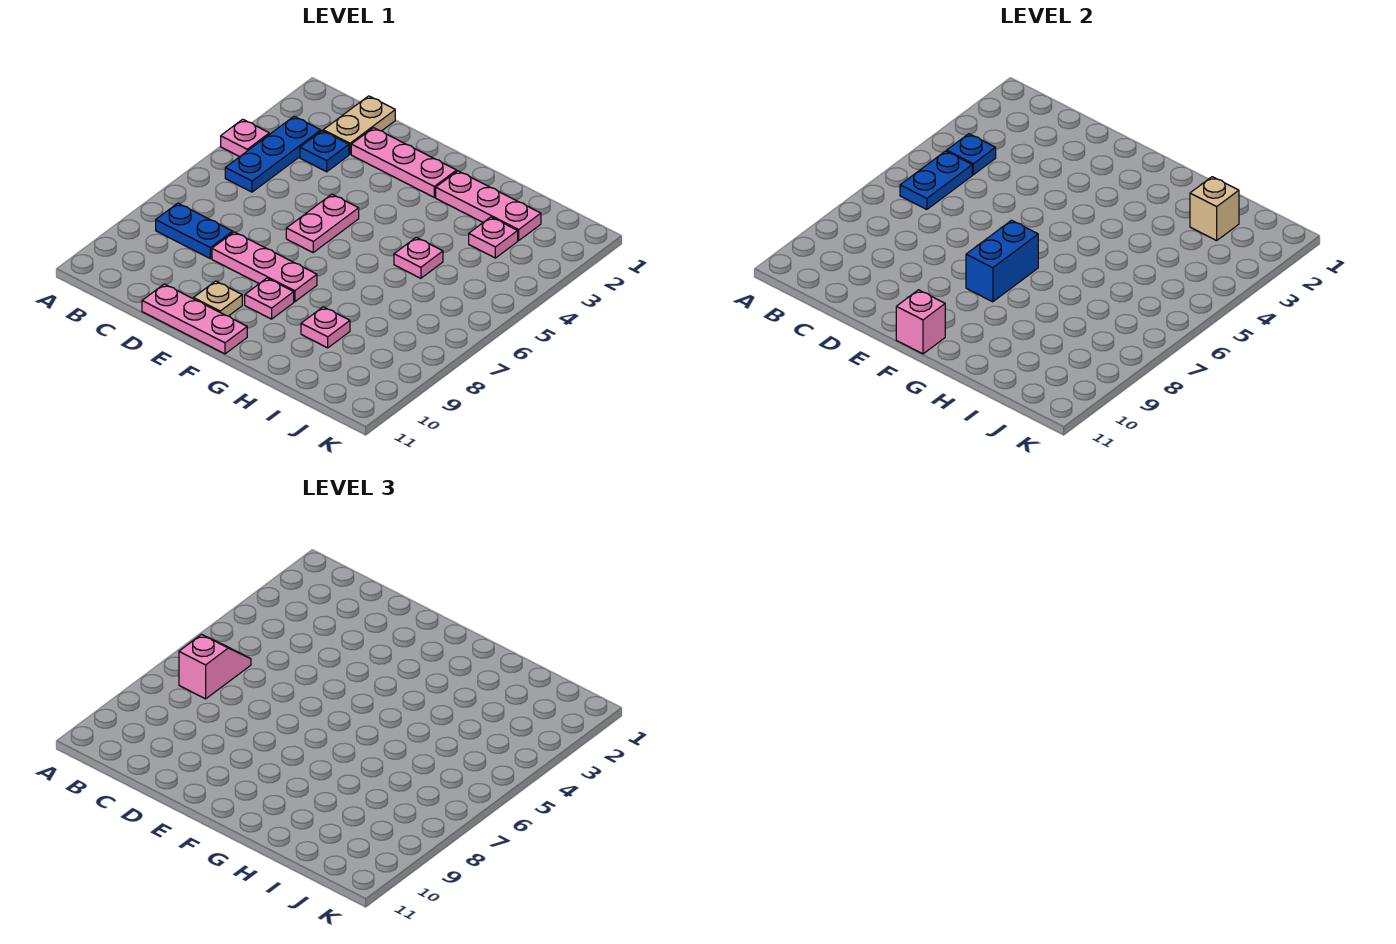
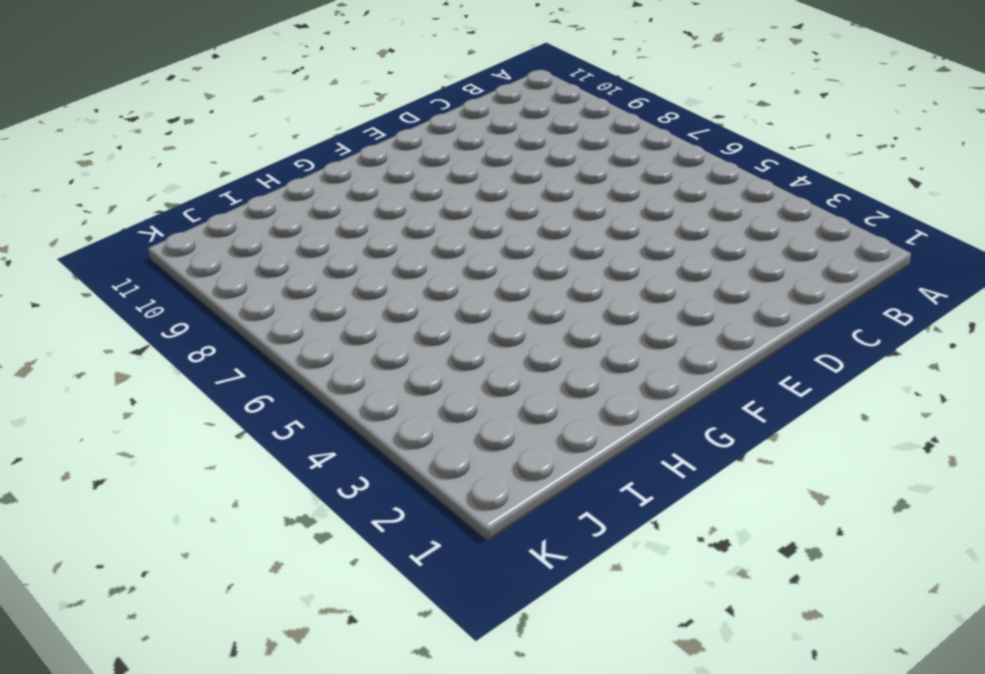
none -> pink 1x1 plate [221,119,269,157]
none -> blue 1x3 plate [225,116,321,192]
none -> blue 1x2 plate [156,203,233,259]

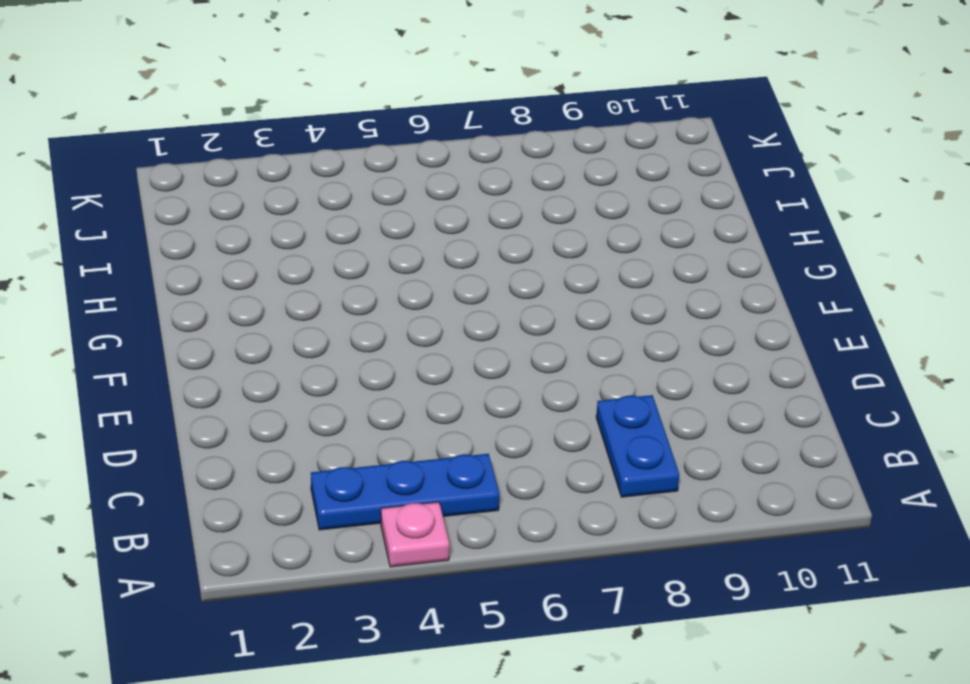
none -> tan 1x2 plate [323,96,395,154]
none -> blue 1x1 plate [300,131,349,172]
none -> pink 1x3 plate [351,128,457,197]

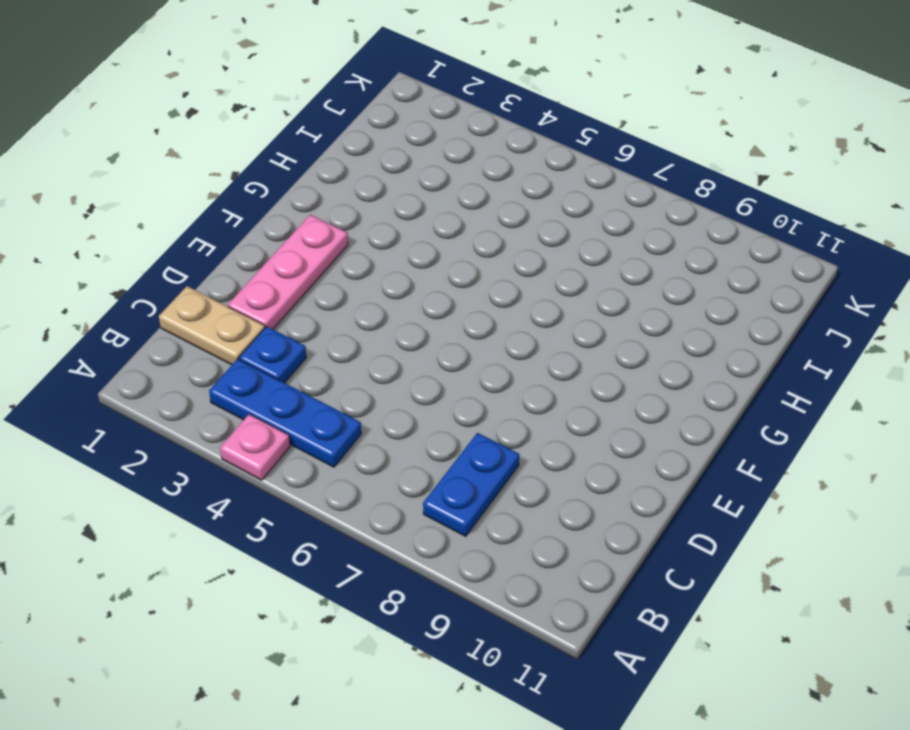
none -> pink 1x3 plate [212,232,317,302]
none -> pink 1x3 plate [142,284,247,354]
none -> pink 1x2 plate [286,194,359,252]

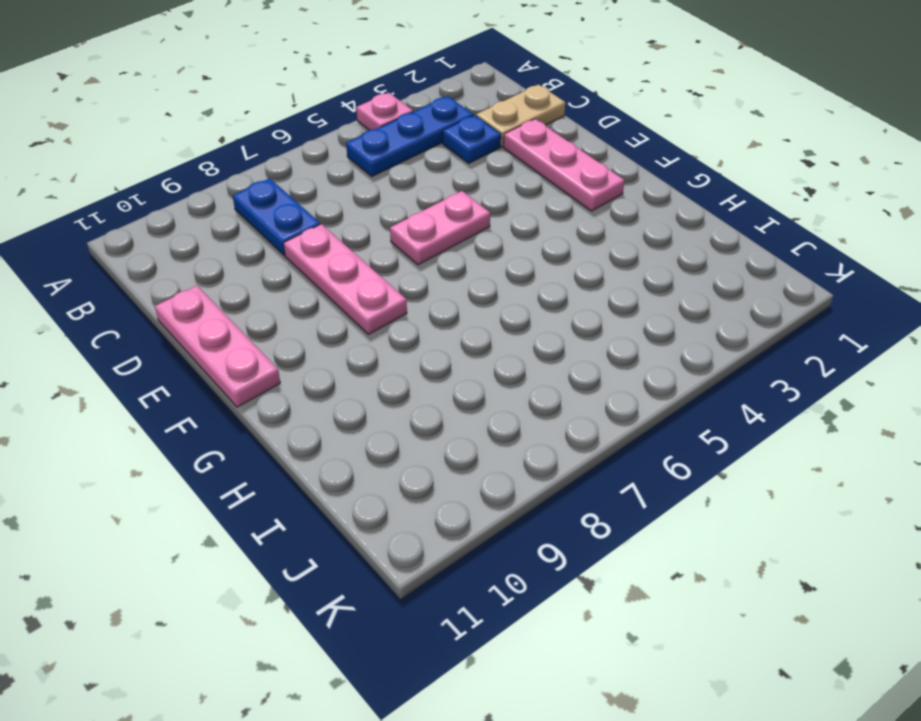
none -> tan 1x1 plate [193,281,242,316]
none -> pink 1x1 plate [245,278,294,319]
none -> pink 1x3 plate [436,171,541,241]

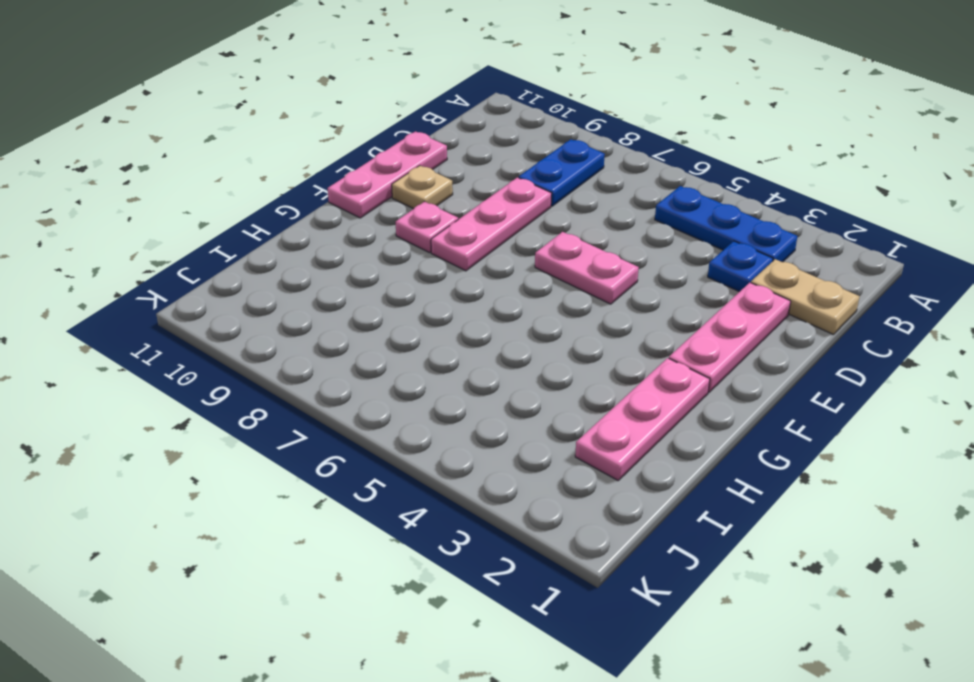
none -> pink 1x1 plate [221,119,269,157]
none -> pink 1x1 plate [394,237,443,278]
none -> pink 1x1 plate [301,307,350,348]

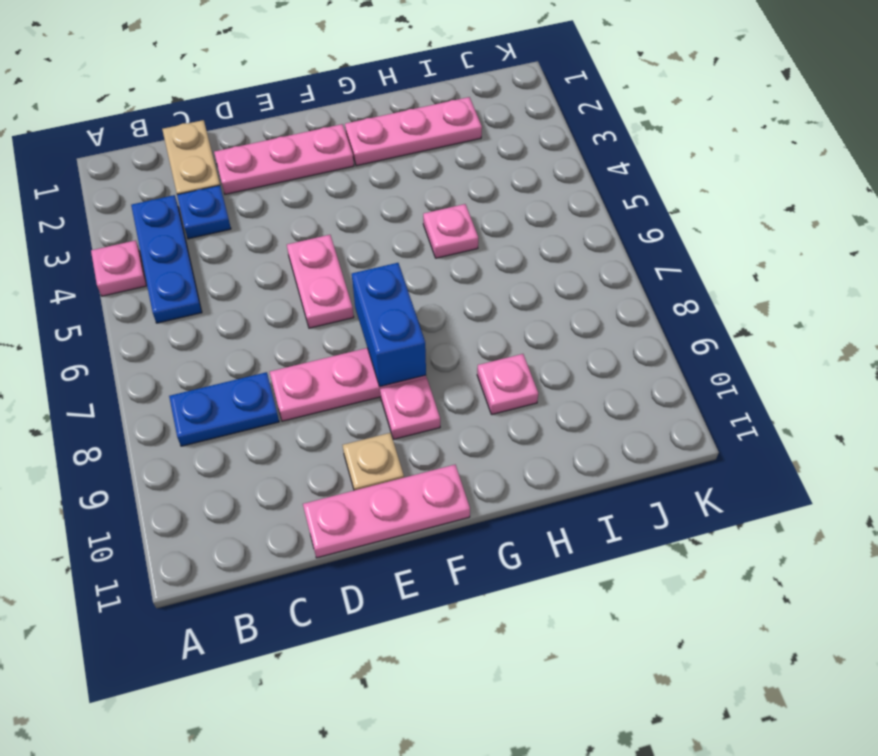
none -> pink 1x1 plate [469,217,518,258]
none -> blue 1x1 plate [947,134,996,175]
none -> blue 1x2 plate [900,151,972,209]

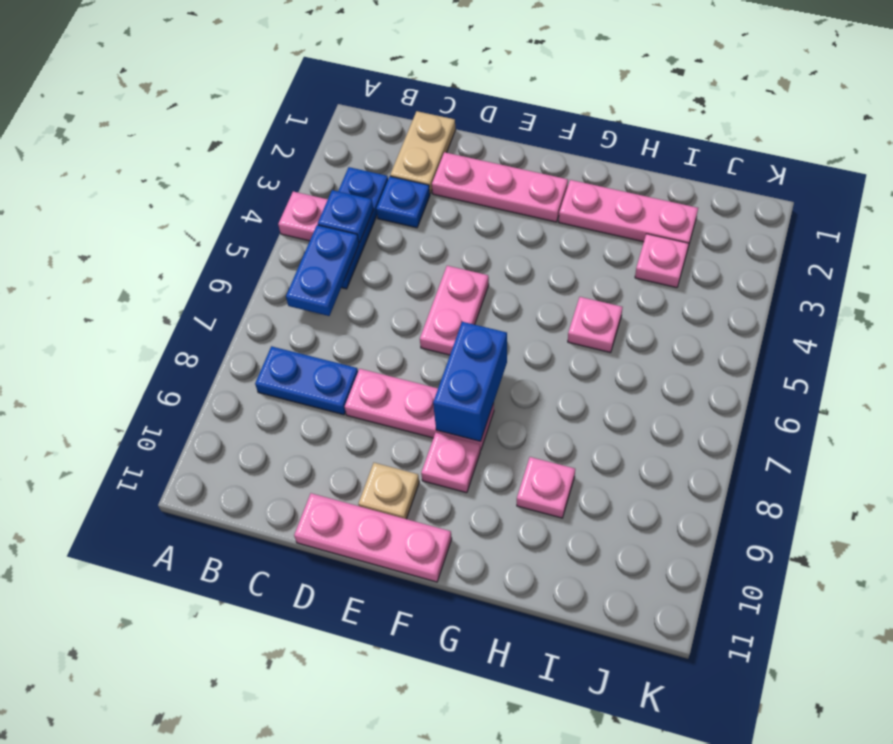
none -> pink 1x1 brick [896,290,945,354]
none -> tan 1x1 brick [1190,177,1239,241]
none -> pink 1x2 slope [179,634,251,699]

